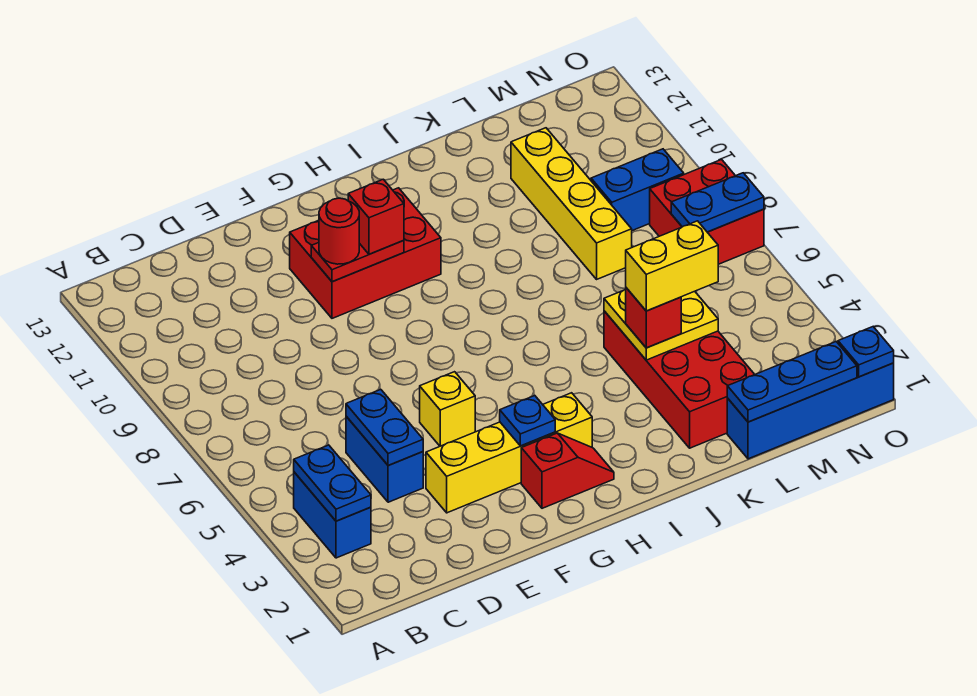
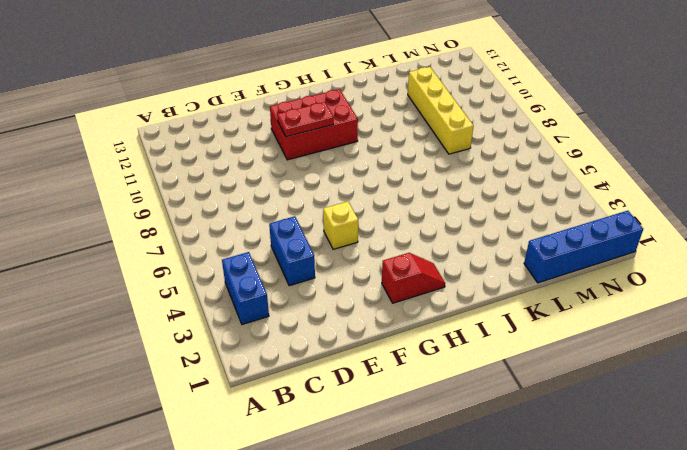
none -> yellow 1x4 brick [426,393,592,513]
none -> red 2x4 brick [604,311,755,448]
none -> blue 1x2 brick [591,149,684,231]

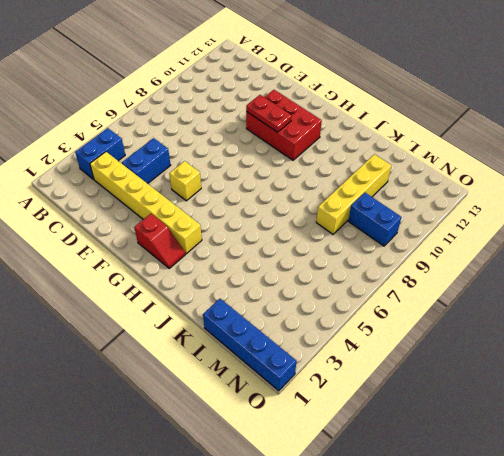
yellow 1x6 brick [90,152,202,254] -> yellow 1x4 brick [426,393,592,513]
none -> red 2x4 brick [604,311,755,448]
none -> red 2x2 brick [650,160,764,264]
none -> blue 1x2 plate [294,445,371,521]

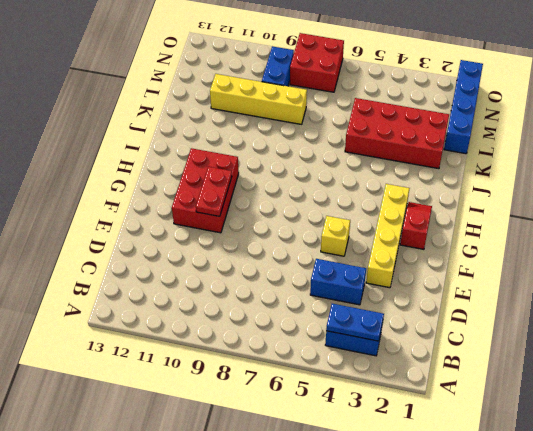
none -> blue 1x2 plate [346,390,423,466]
none -> blue 1x1 plate [500,396,555,446]
none -> yellow 2x2 plate [604,289,718,360]

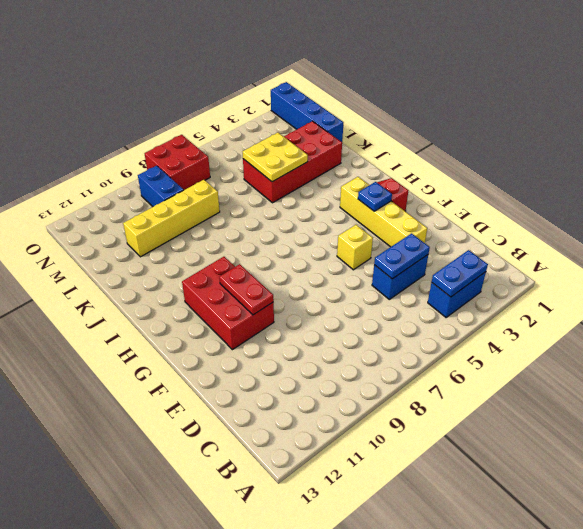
none -> blue 1x3 plate [727,342,857,422]
none -> blue 1x2 plate [671,173,764,232]
none -> blue 1x1 plate [838,327,894,377]

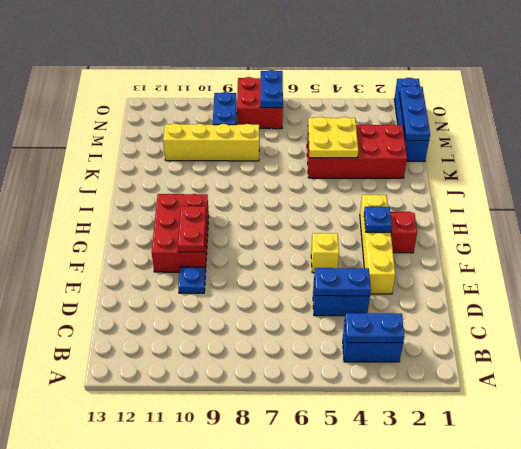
blue 1x1 plate [178,267,205,293] -> blue 1x1 plate moved to [838,327,894,377]
none -> red 1x1 round brick [319,198,359,264]
none -> red 1x1 brick [348,179,404,254]
none -> red 1x1 brick [626,288,681,348]

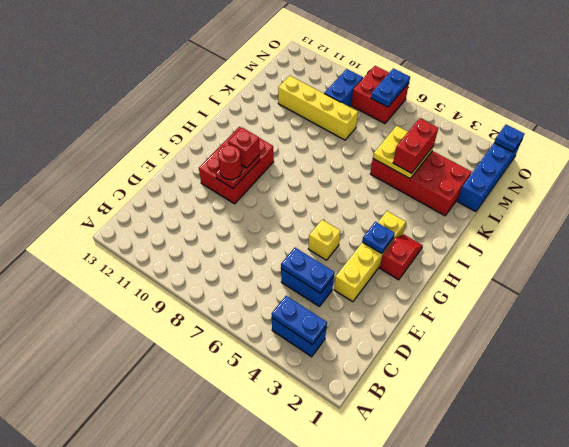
red 1x2 brick [393,118,438,173] -> red 1x1 brick [626,288,681,348]
none -> blue 1x3 plate [727,342,857,422]
none -> yellow 1x2 brick [626,221,718,311]

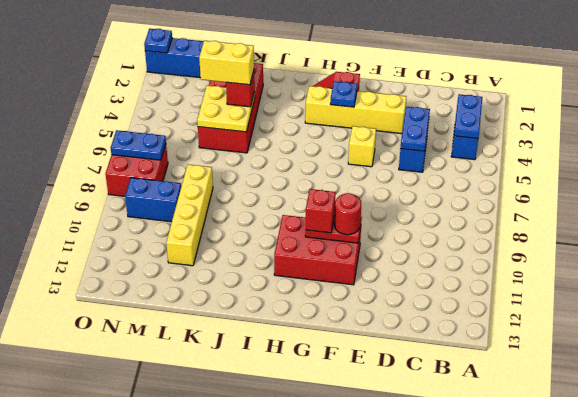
none -> blue 1x3 plate [727,342,857,422]

